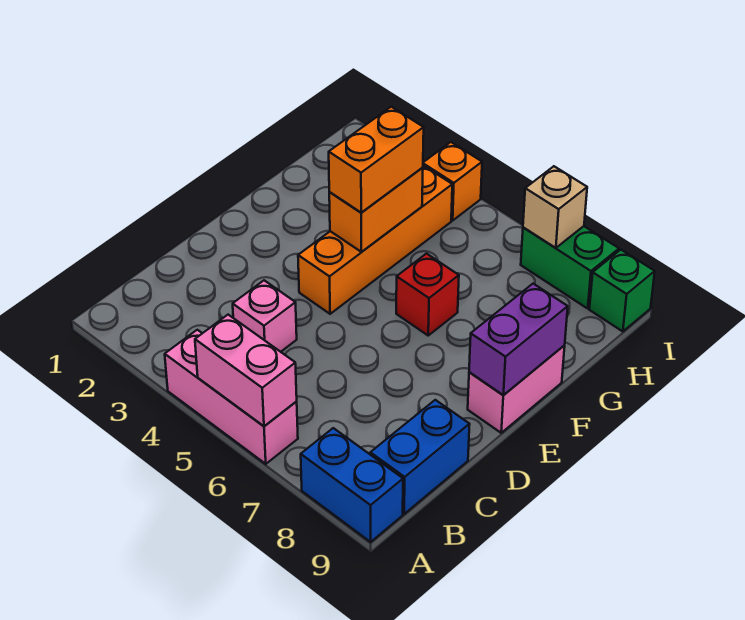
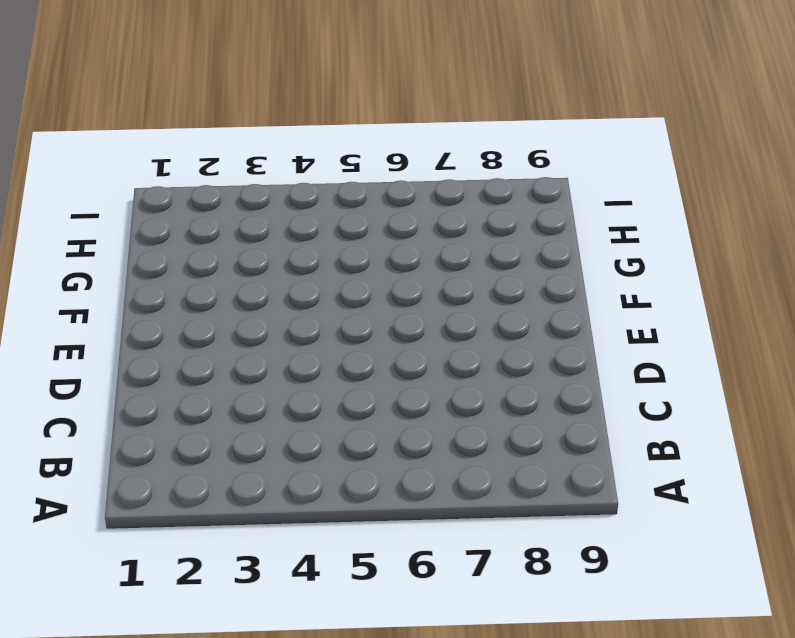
none -> pink 1x3 brick [165,330,298,464]
none -> blue 1x2 brick [301,428,403,542]
none -> blue 1x2 brick [370,400,470,514]

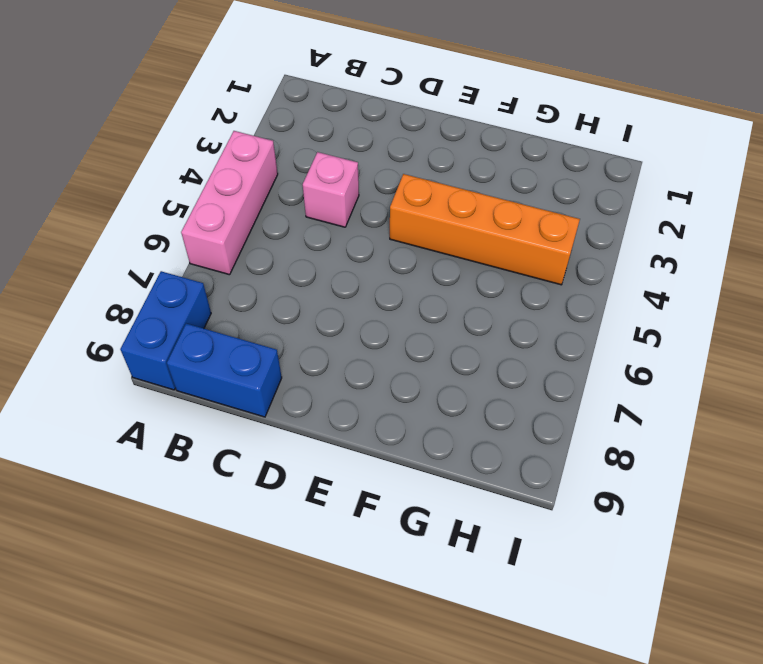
none -> pink 1x2 brick [468,345,565,433]
none -> red 1x1 brick [396,254,459,335]
none -> orange 1x1 brick [423,142,482,220]

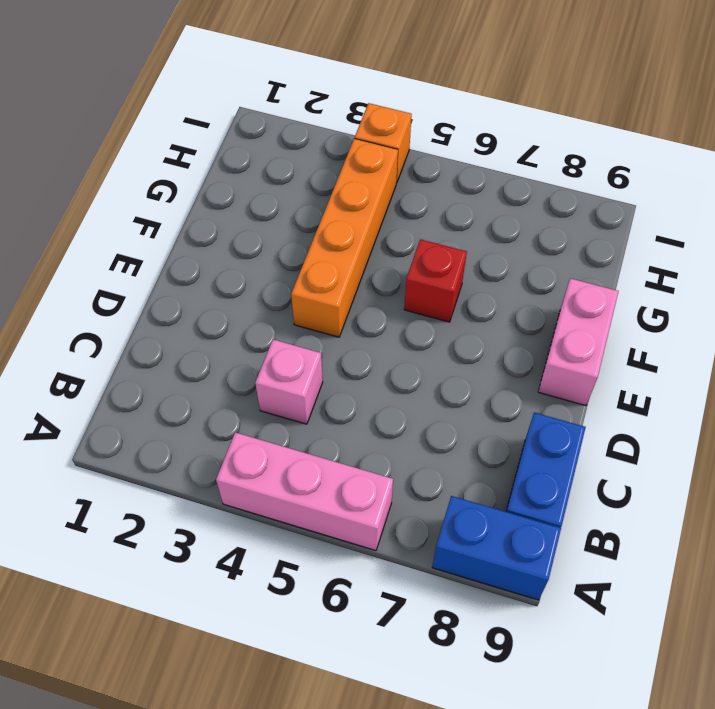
none -> green 1x2 brick [521,226,619,308]
none -> green 1x1 brick [589,250,655,332]
none -> pink 1x2 brick [195,315,297,426]

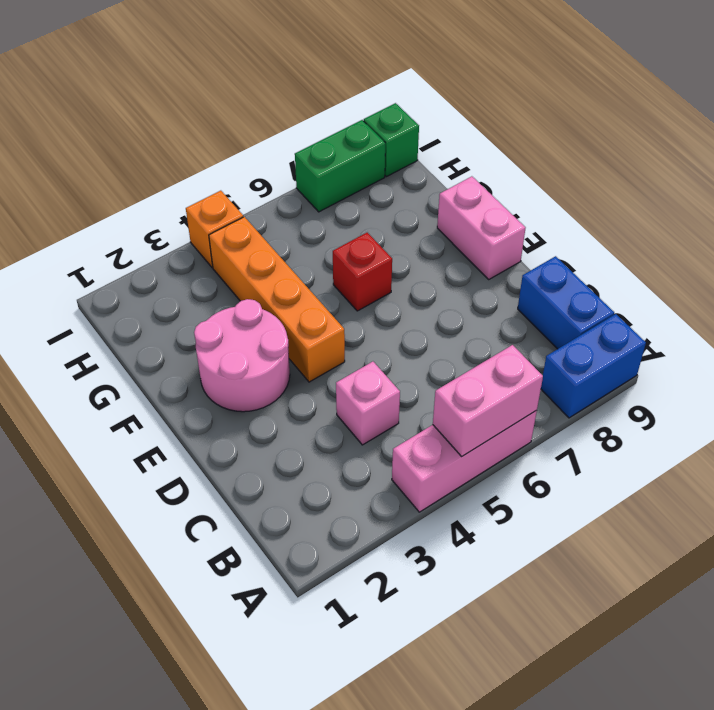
pink 2x2 round brick [194,299,290,412] -> none
none -> purple 1x2 brick [469,284,568,395]
none -> orange 1x2 brick [329,168,423,252]
none -> tan 1x1 brick [523,166,587,248]

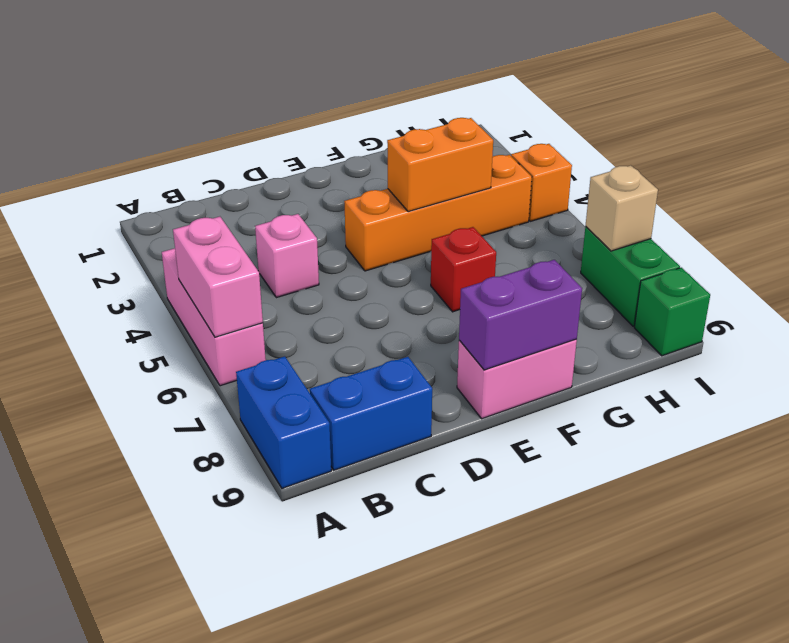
none -> orange 1x2 brick [329,107,424,212]

